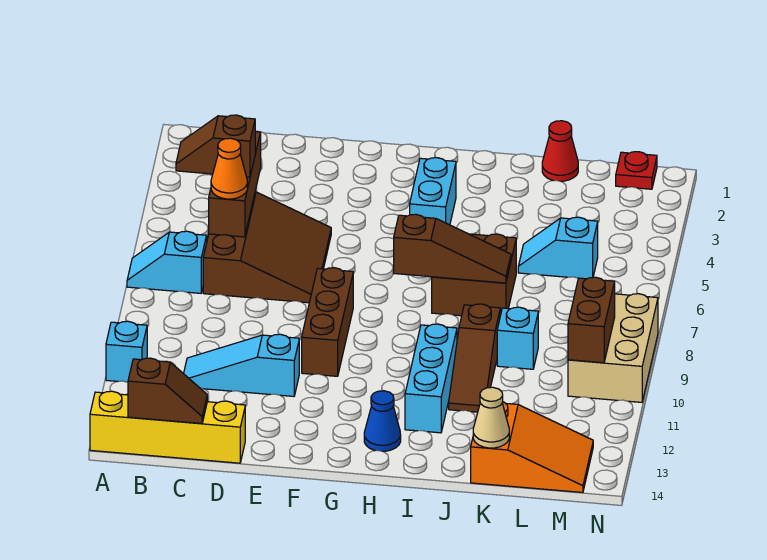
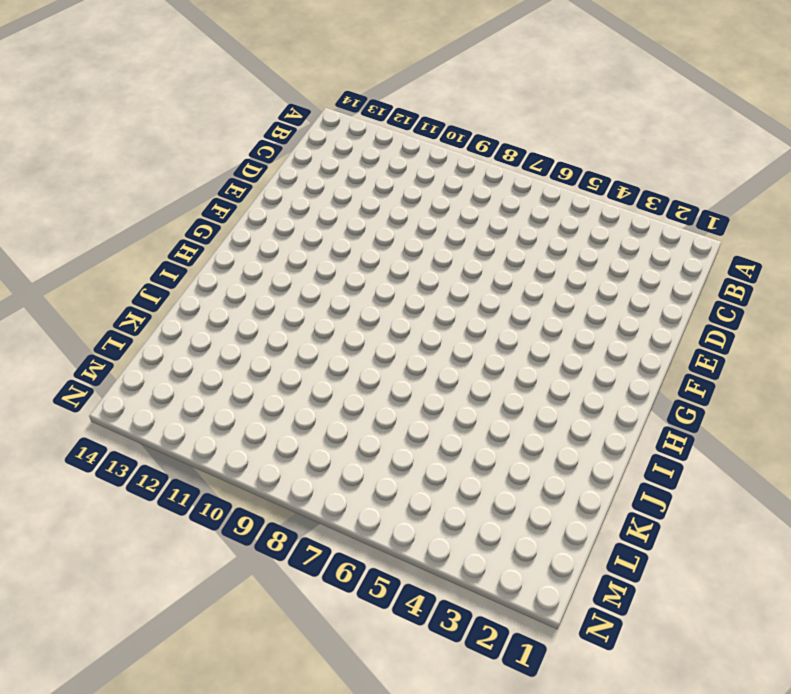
none -> cyan 1x2 slope [127,231,207,293]
none -> cyan 1x1 brick [106,321,147,382]
none -> yellow 1x4 brick [90,391,245,463]

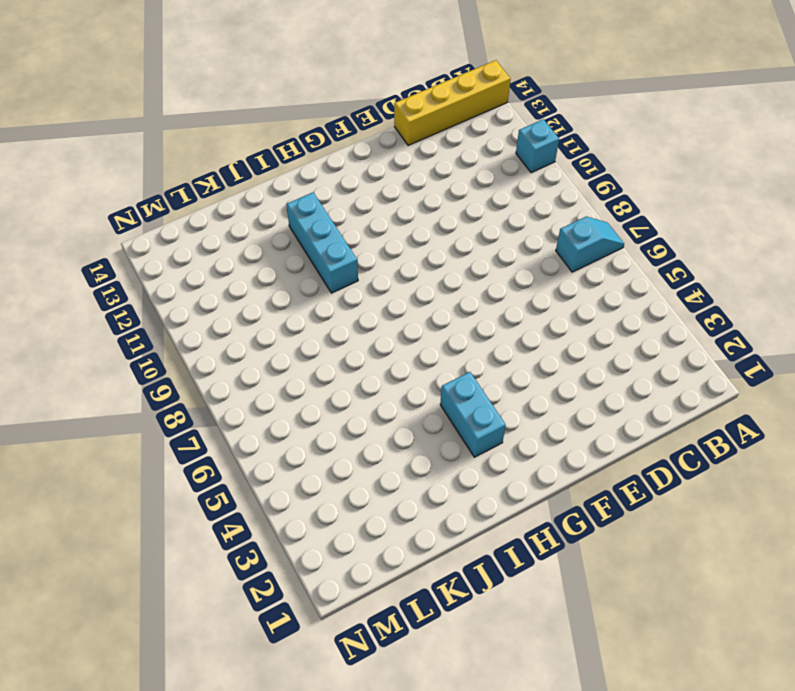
none -> brown 3x3 slope [203,192,331,303]
none -> cyan 1x3 slope [184,334,299,396]
none -> brown 1x3 brick [302,268,353,376]

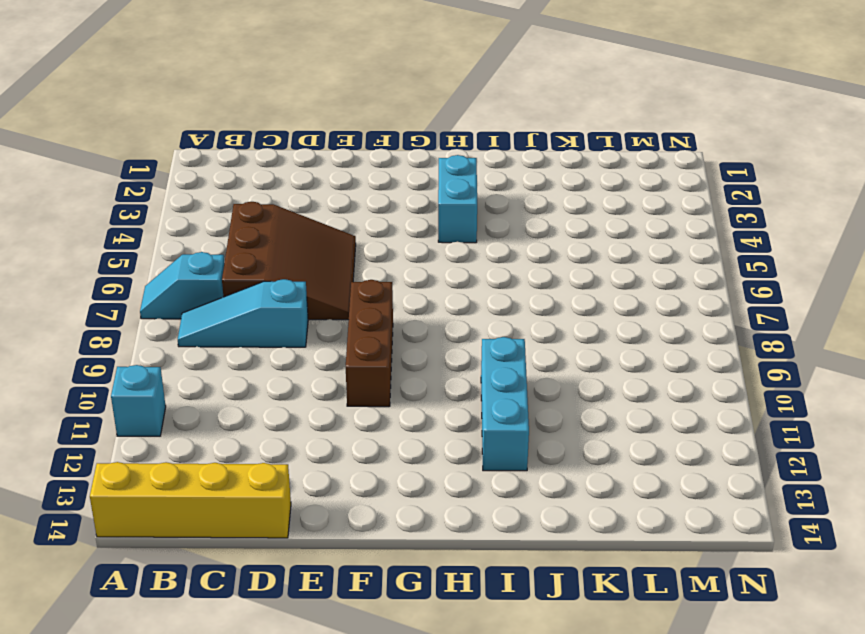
cyan 1x3 slope [178,279,308,347] -> cyan 1x3 slope moved to [184,334,299,396]
none -> blue 1x1 cone [364,391,401,451]
none -> brown 2x2 brick [432,234,516,316]
none -> brown 1x3 slope [449,304,500,412]

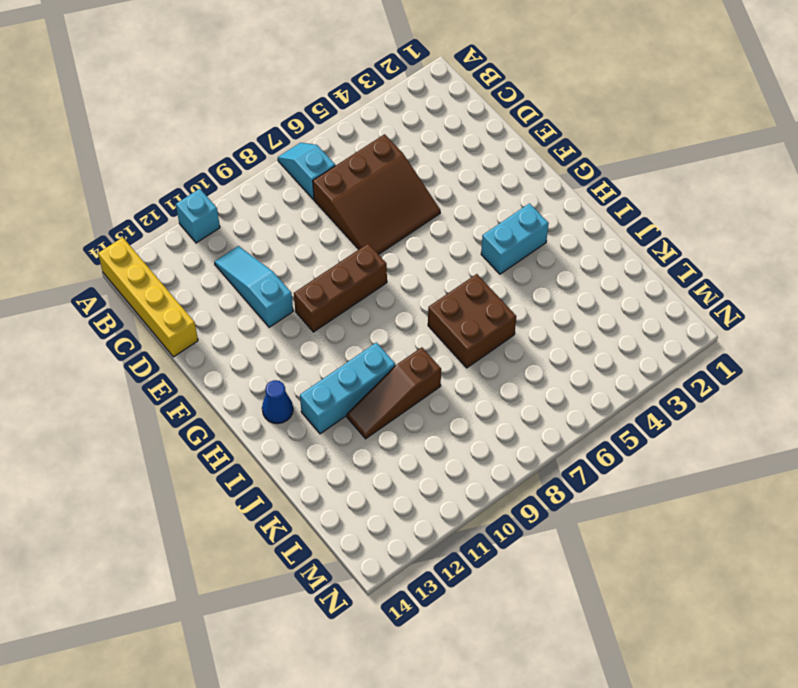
none -> red 1x1 cone [542,121,578,181]
none -> cyan 1x2 slope [518,217,598,279]
none -> cyan 1x1 brick [497,307,538,369]

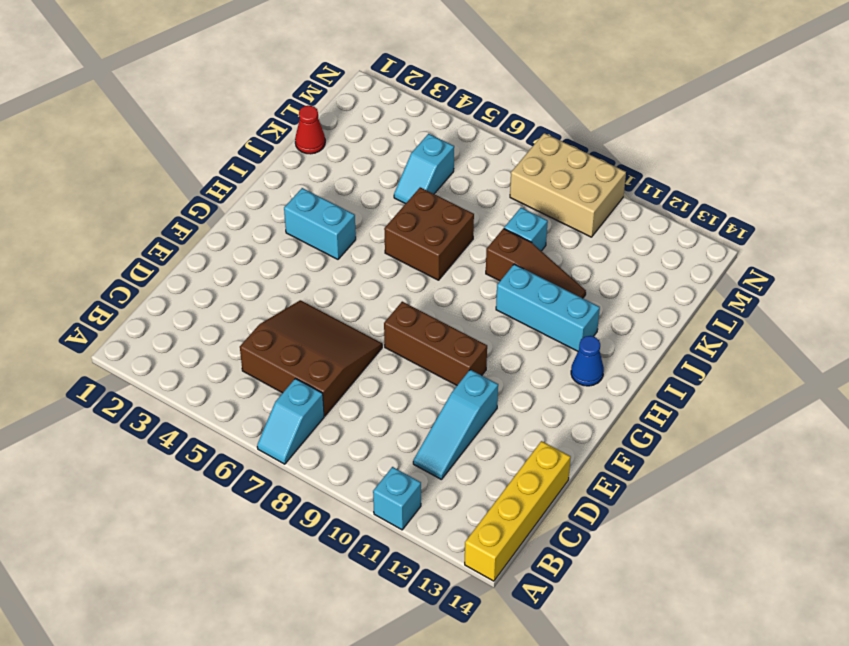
none -> orange 2x3 slope [471,402,593,492]
none -> red 1x1 plate [616,152,657,189]
none -> brown 1x2 slope [128,358,207,423]

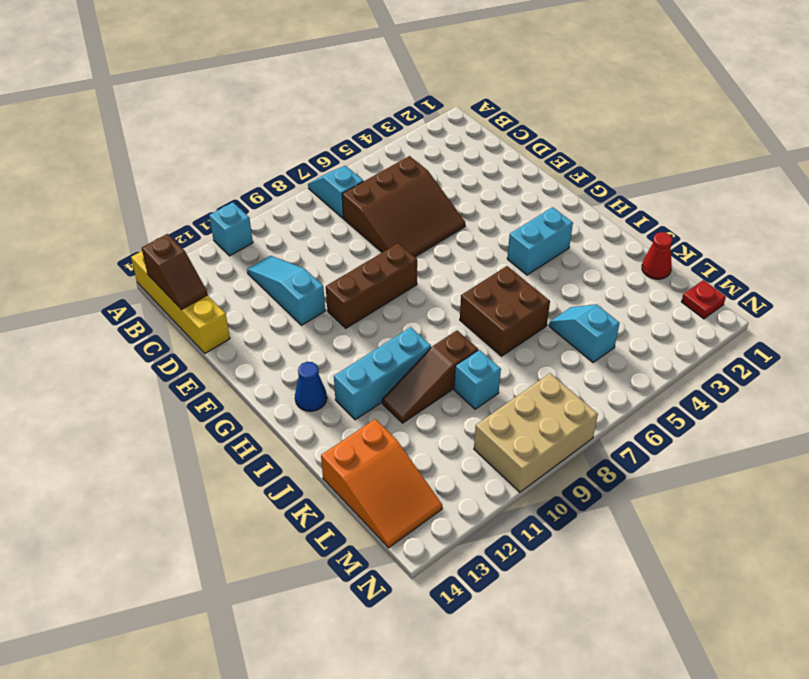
none -> brown 1x3 brick [209,132,261,237]
none -> brown 1x3 slope [394,214,511,283]
none -> tan 1x1 cone [473,387,509,448]

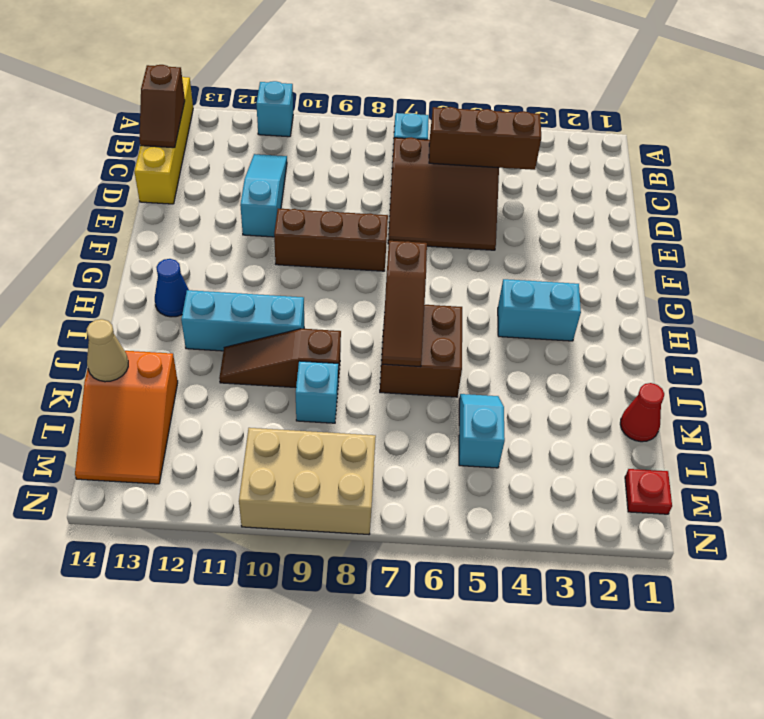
none -> brown 1x2 brick [568,277,615,363]
none -> brown 1x2 slope [176,115,256,177]
none -> orange 1x1 cone [211,138,247,199]

